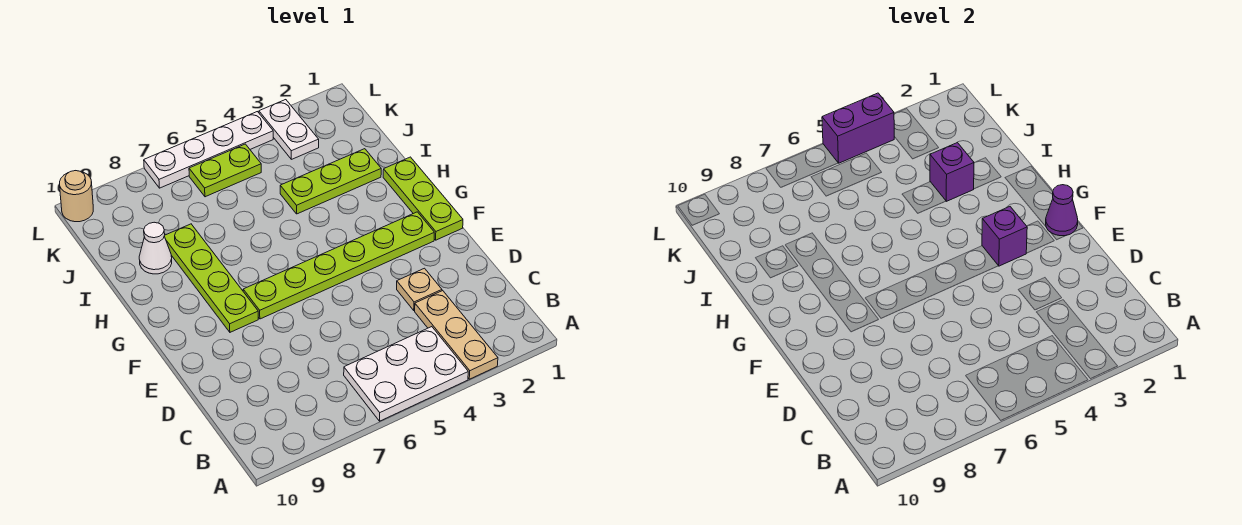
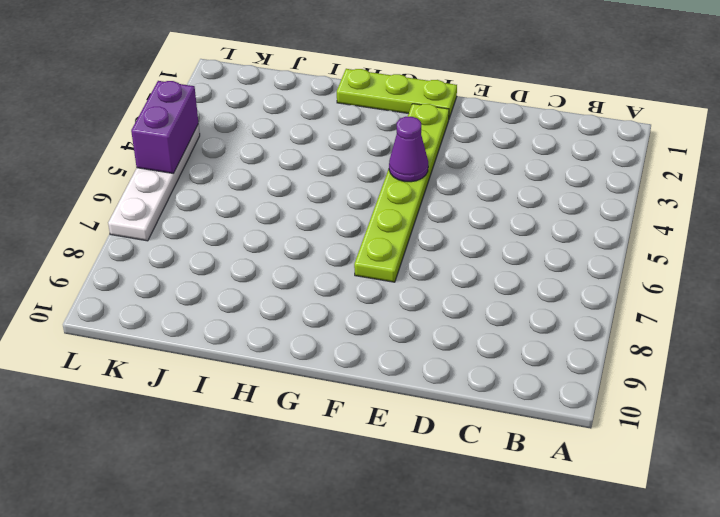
purple 1x1 cone [389,117,428,182] -> purple 1x1 cone moved to [1046,185,1078,236]
none -> tan 1x3 plate [415,291,498,379]
none -> white 2x3 plate [344,327,468,421]
none -> tan 1x1 plate [397,268,442,310]

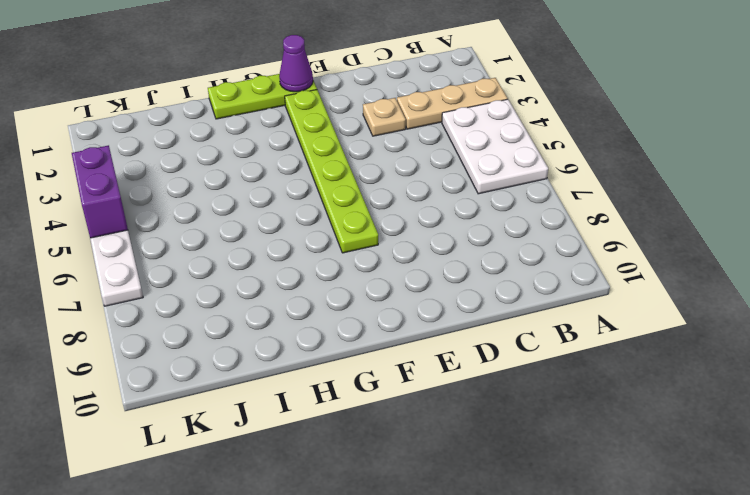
none -> lime 1x4 plate [164,224,258,332]
none -> lime 1x3 plate [280,149,381,214]
none -> white 1x1 cone [139,222,172,274]

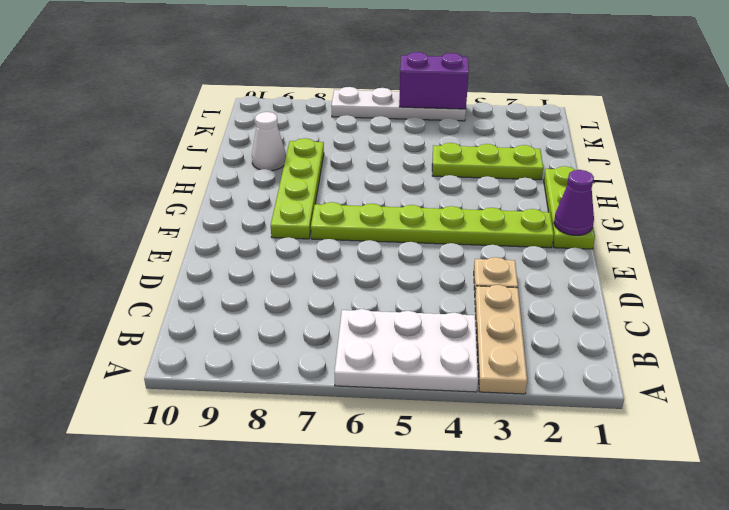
none -> white 1x2 plate [259,100,319,159]
none -> lime 1x2 plate [189,144,261,197]
none -> tan 1x1 round brick [60,171,93,222]

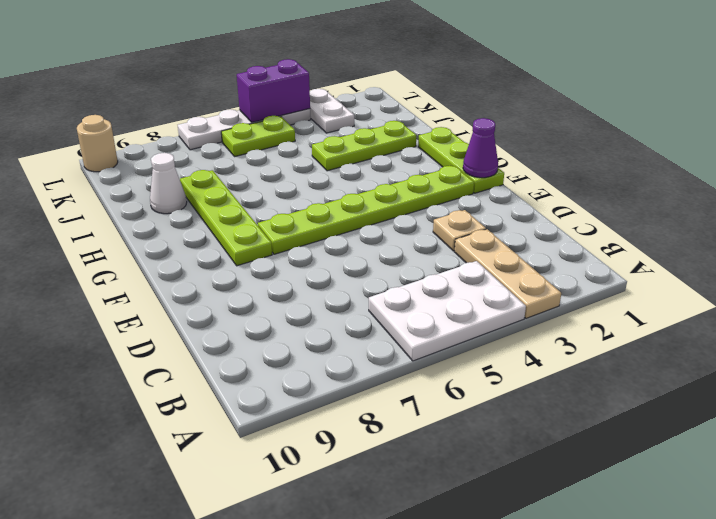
none -> purple 1x1 brick [982,207,1027,266]
none -> purple 1x1 brick [930,143,974,201]

